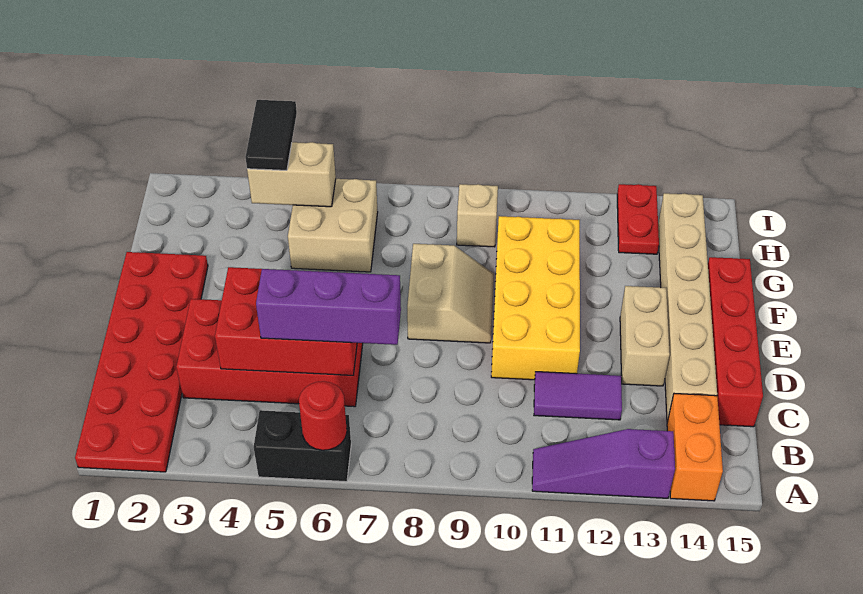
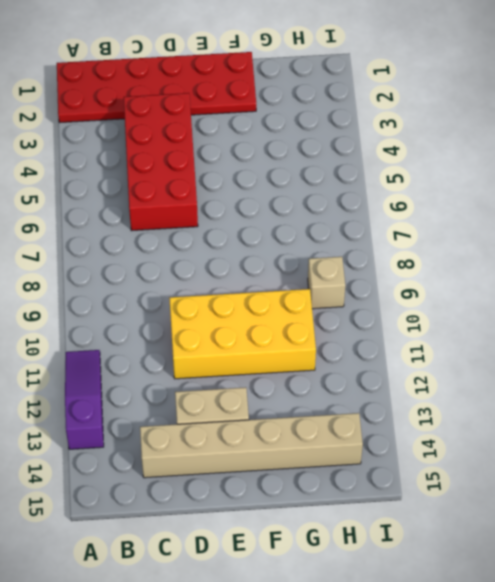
none -> black 1x2 brick [254,410,351,482]
none -> orange 1x2 brick [667,394,723,501]
none -> purple 1x2 tile [534,372,622,420]

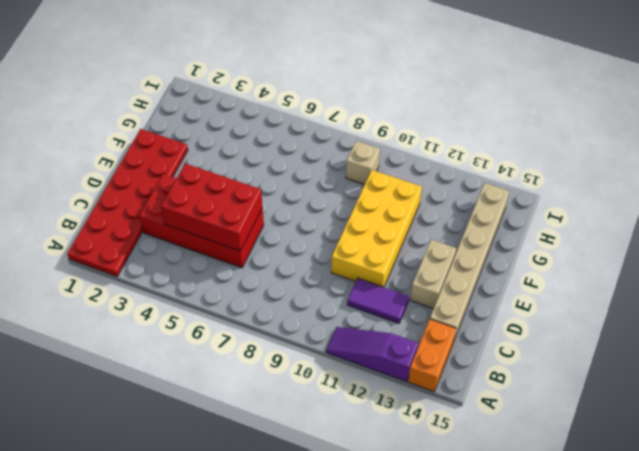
none -> black 1x2 brick [254,410,351,482]
none -> red 1x4 brick [708,257,763,427]
none -> tan 2x2 slope [407,244,494,343]

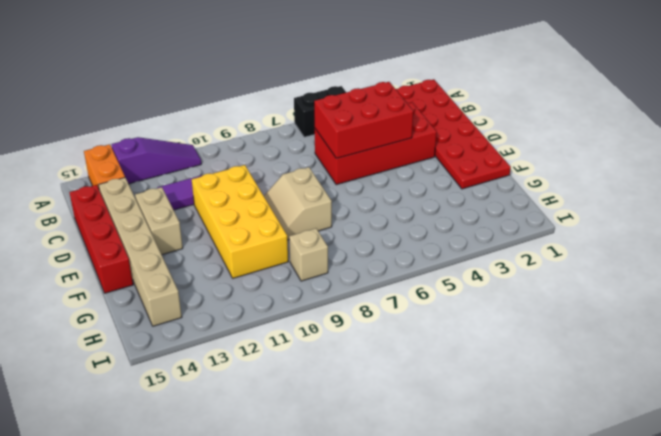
none -> tan 2x2 brick [288,179,378,272]
none -> red 1x2 plate [617,184,659,254]
none -> red 1x1 round brick [299,381,347,450]

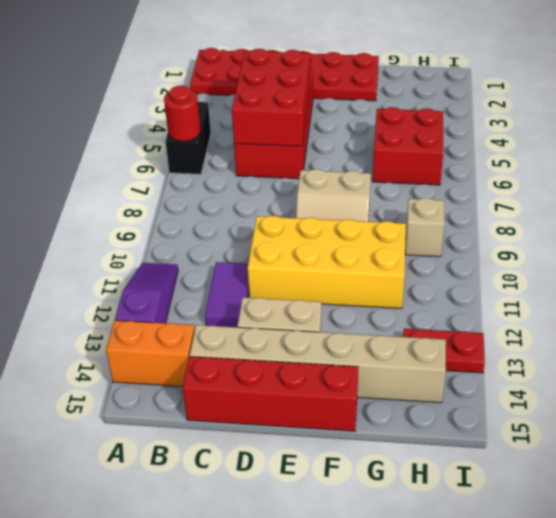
red 2x2 brick [373,107,443,185] -> tan 2x2 brick [288,179,378,272]
none -> tan 1x2 brick [247,142,336,207]
none -> purple 1x3 brick [256,269,401,345]
none -> black 1x2 tile [246,100,297,170]

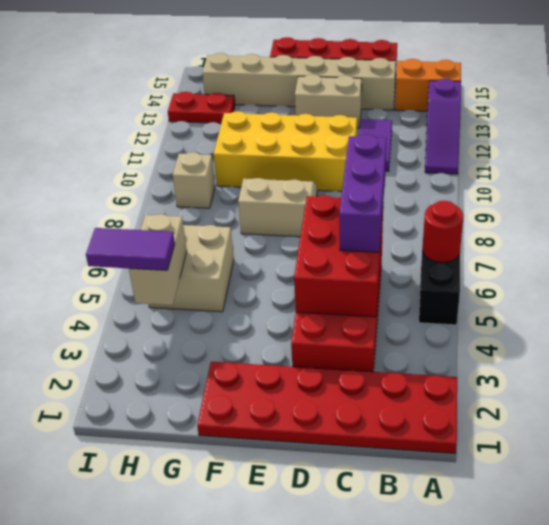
purple 1x2 tile [86,228,175,270] -> black 1x2 tile [246,100,297,170]

